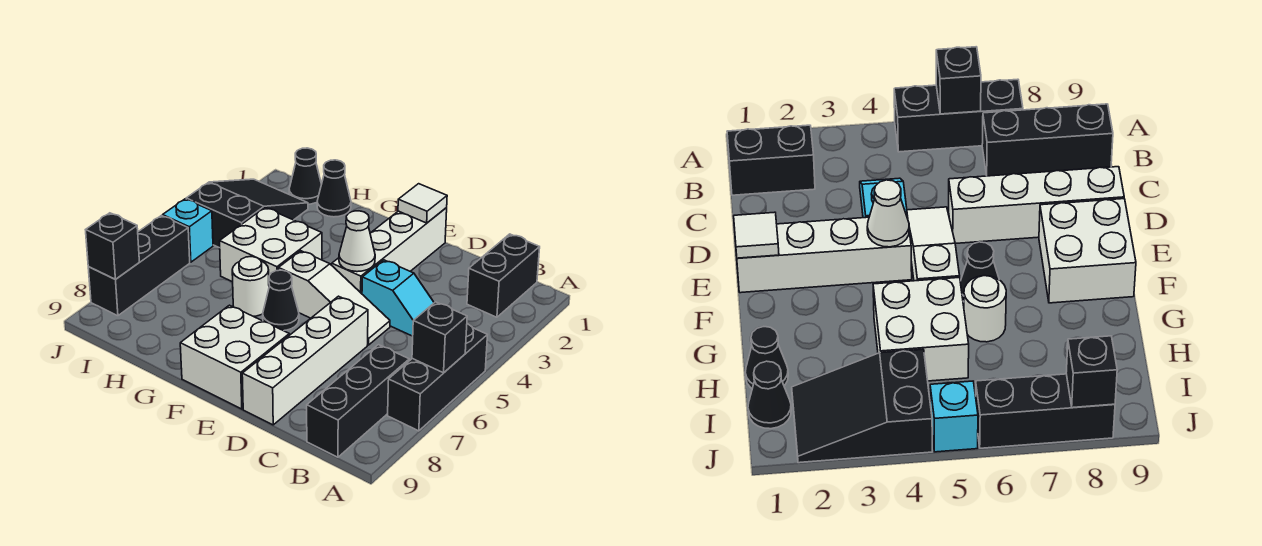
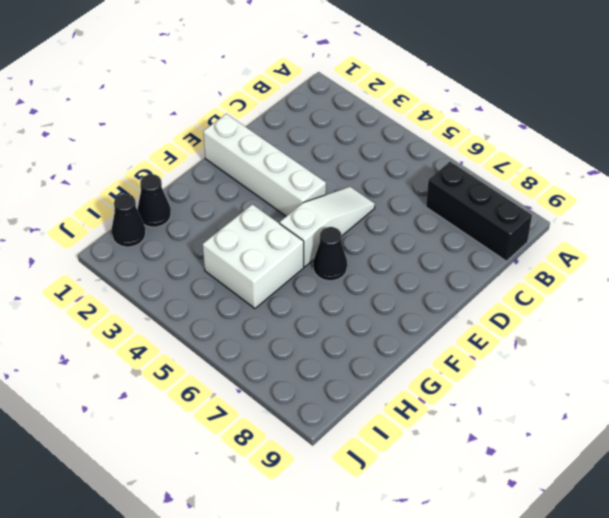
none -> black 1x3 brick [388,324,487,431]
none -> black 1x2 brick [467,234,540,317]
none -> cyan 1x2 slope [362,260,434,336]

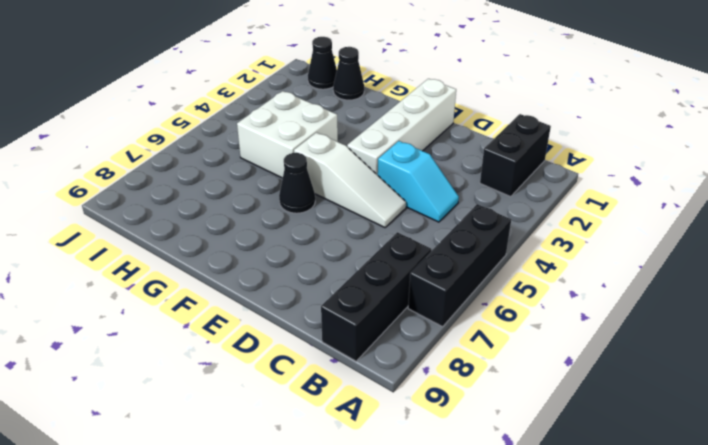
none -> white 1x4 brick [242,296,368,425]
none -> white 2x2 brick [180,305,289,409]
none -> white 1x1 round brick [232,257,269,316]

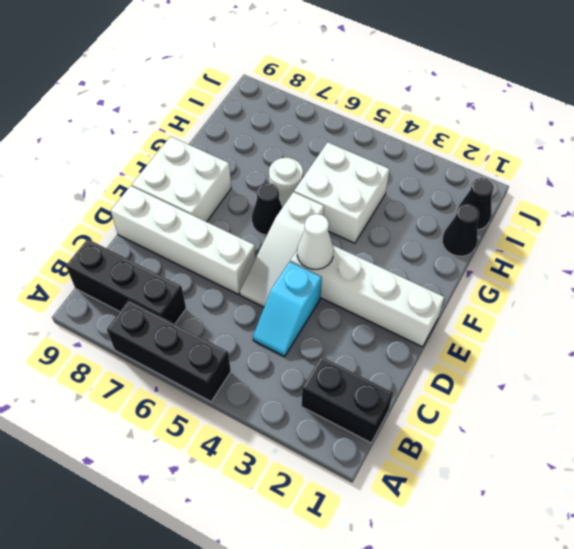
none -> black 2x3 slope [186,179,308,248]
none -> cyan 1x1 brick [163,199,213,262]
none -> black 1x3 brick [88,216,190,316]

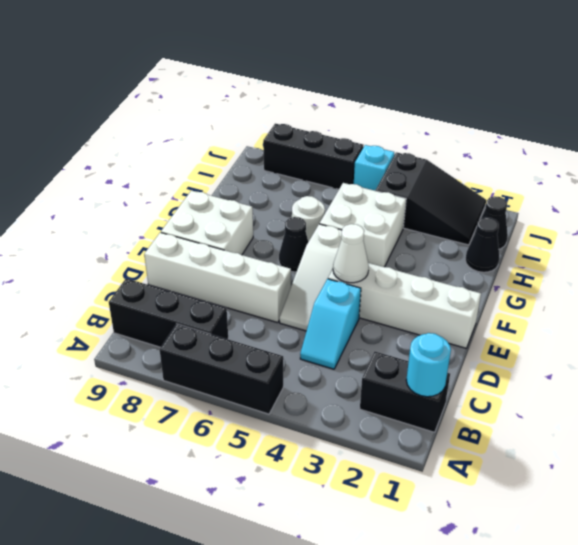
cyan 1x1 round brick [406,333,451,397] -> none
none -> black 1x1 brick [412,302,467,373]
none -> white 1x1 tile [398,184,447,223]
none -> black 1x1 brick [86,213,139,279]

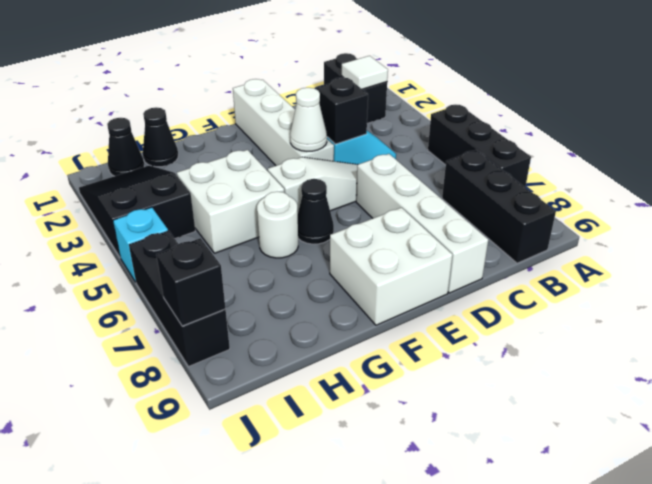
white 1x1 tile [342,56,388,89] -> white 1x1 tile moved to [398,184,447,223]
black 1x1 brick [316,77,368,144] -> black 1x1 brick moved to [412,302,467,373]

